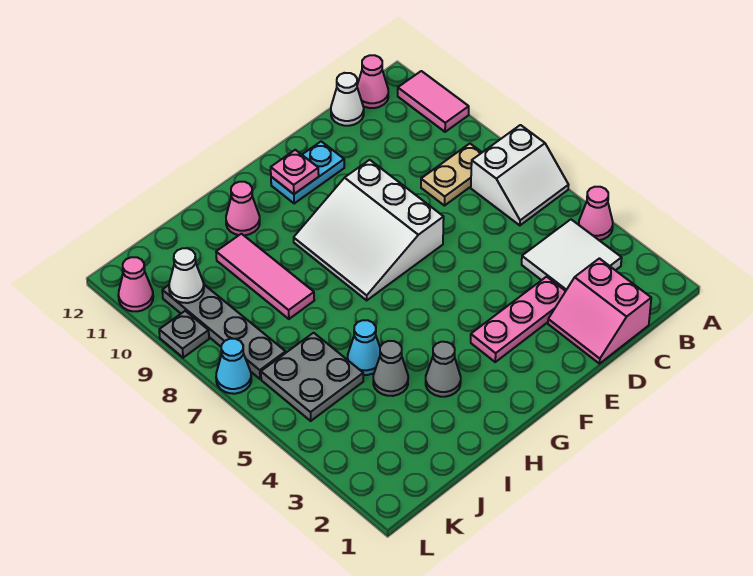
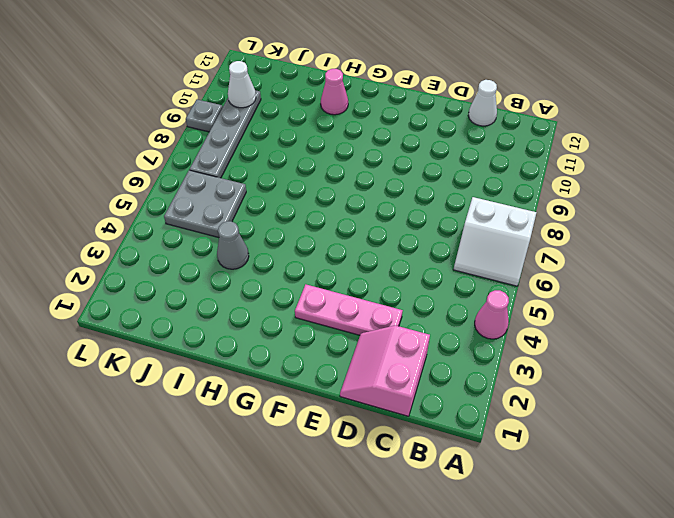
none -> pink 1x2 tile [398,71,469,132]
none -> white 2x2 tile [522,219,622,291]
none -> tan 1x2 plate [421,144,482,206]

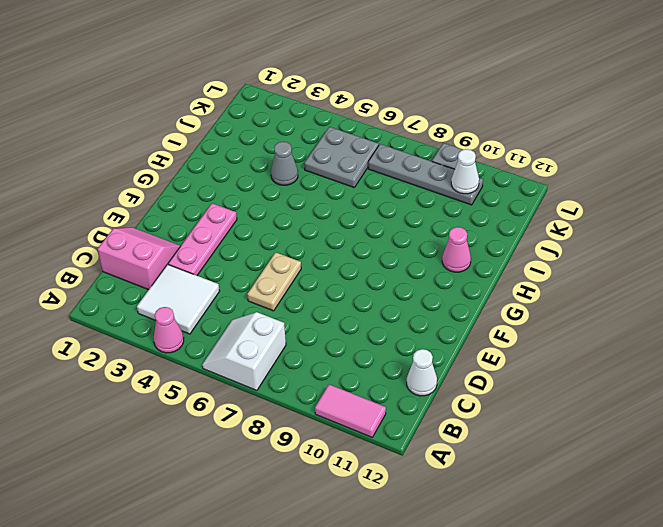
tan 1x2 plate [247,252,301,311] -> tan 1x2 plate moved to [421,144,482,206]
none -> pink 1x1 cone [357,55,388,108]
none -> white 3x3 slope [294,160,444,300]
none -> cyan 1x2 plate [271,141,344,203]

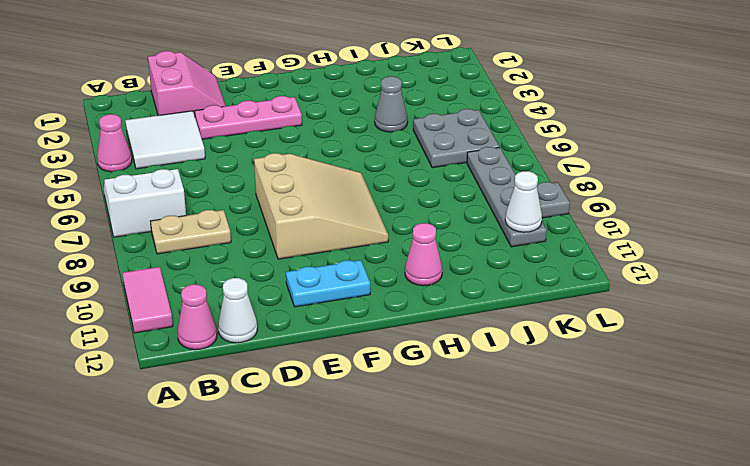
tan 3x3 slope [254,153,388,259] -> white 3x3 slope [294,160,444,300]
none -> grey 1x1 cone [426,342,461,397]
none -> cyan 1x1 cone [348,320,380,375]
none -> pink 1x3 tile [216,234,314,319]

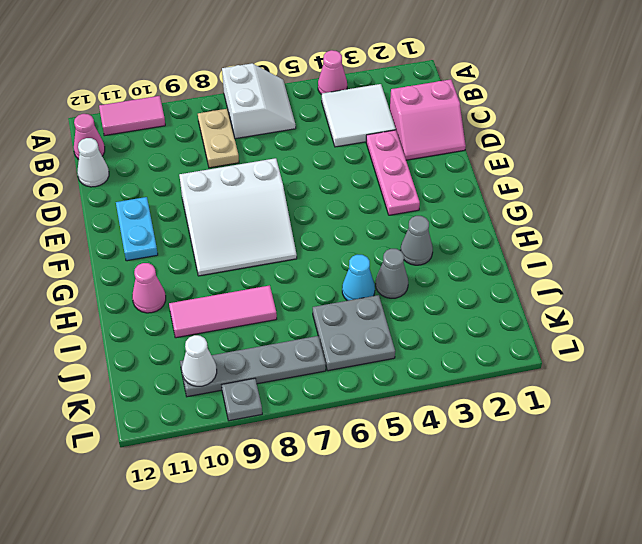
none -> cyan 1x1 cone [216,339,251,394]
none -> pink 1x1 cone [118,257,153,311]
none -> pink 1x1 plate [271,150,319,194]

